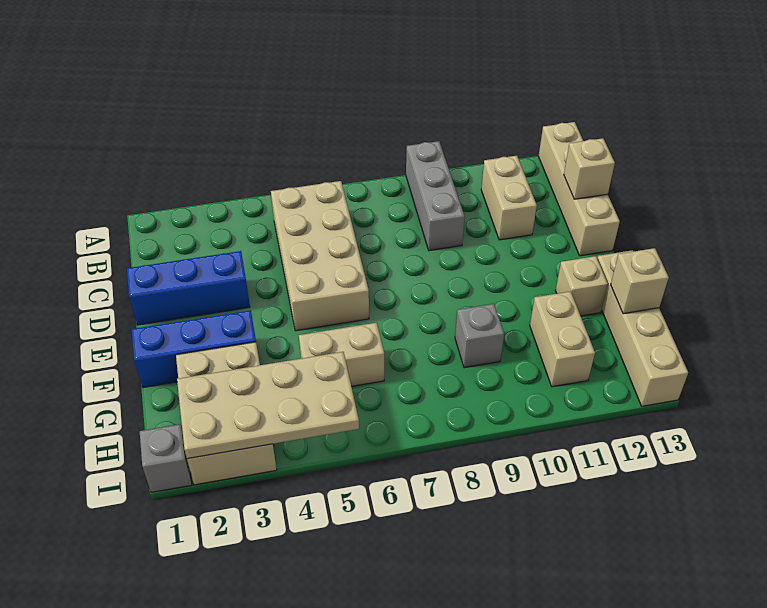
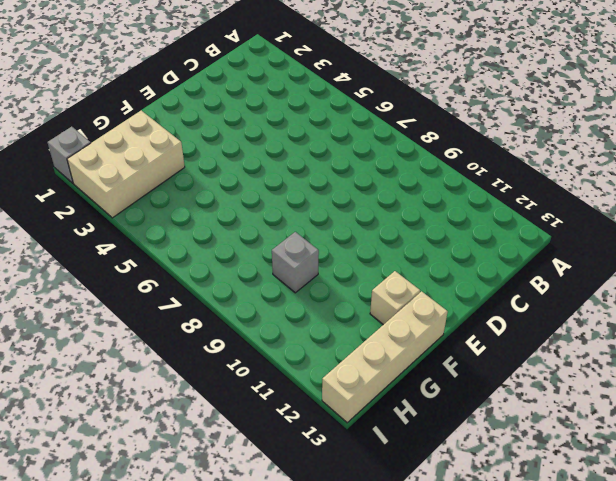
none -> grey 1x3 brick [406,141,465,251]
none -> tan 1x4 brick [539,122,620,256]
none -> tan 2x4 brick [271,181,369,331]

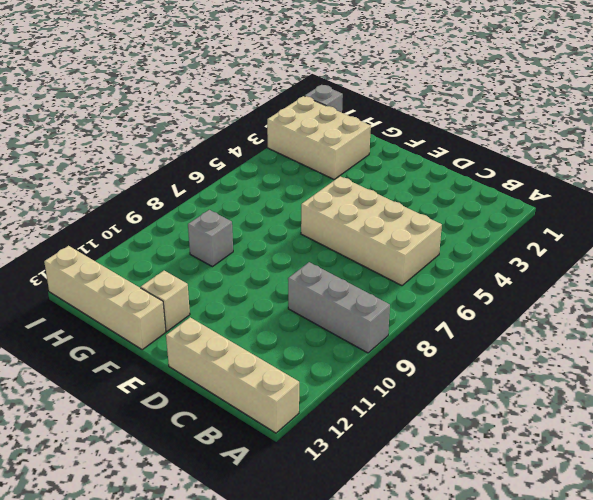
none -> tan 1x2 brick [481,156,537,240]
none -> blue 1x3 brick [127,251,250,325]
none -> blue 1x3 brick [132,310,256,387]

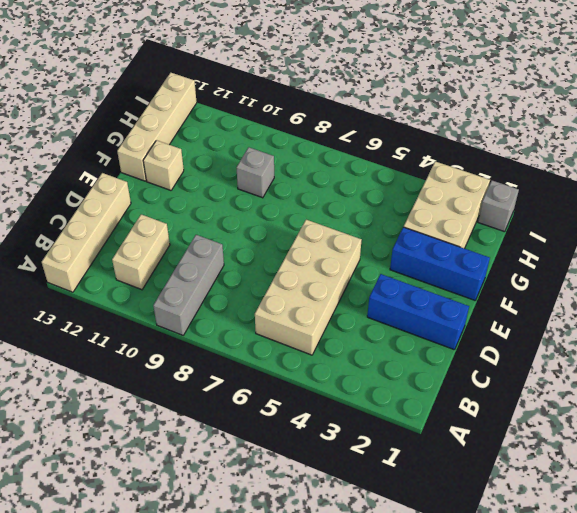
none -> tan 1x2 brick [299,323,384,386]
none -> tan 1x2 brick [530,291,595,387]
none -> tan 1x1 brick [564,138,615,199]

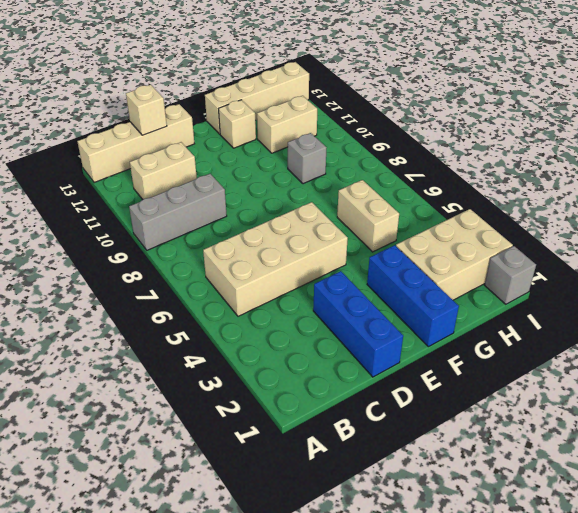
none -> tan 1x1 brick [611,248,669,314]
none -> tan 2x4 plate [177,352,359,459]

